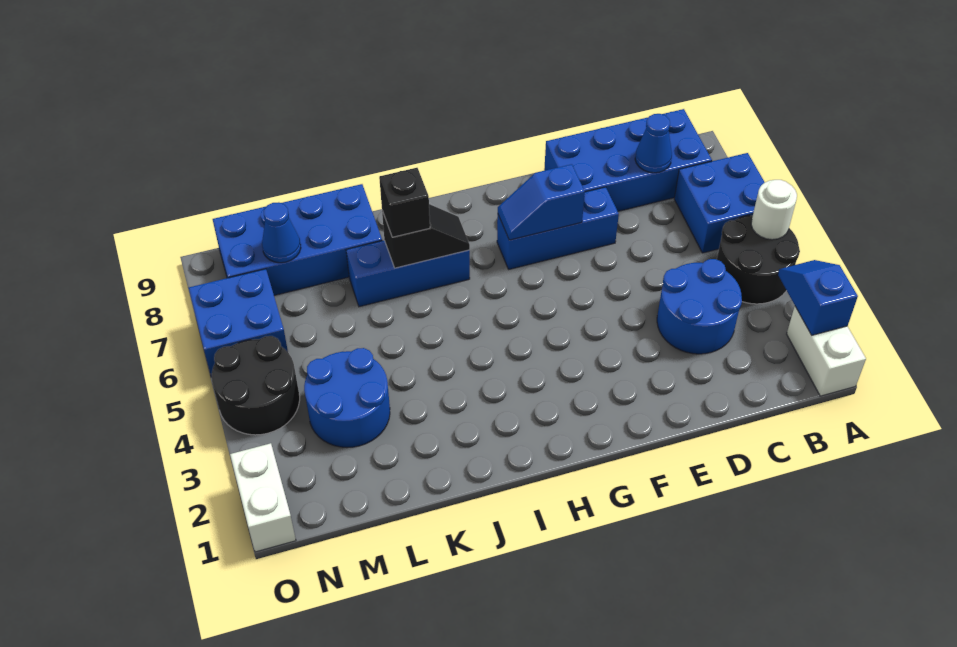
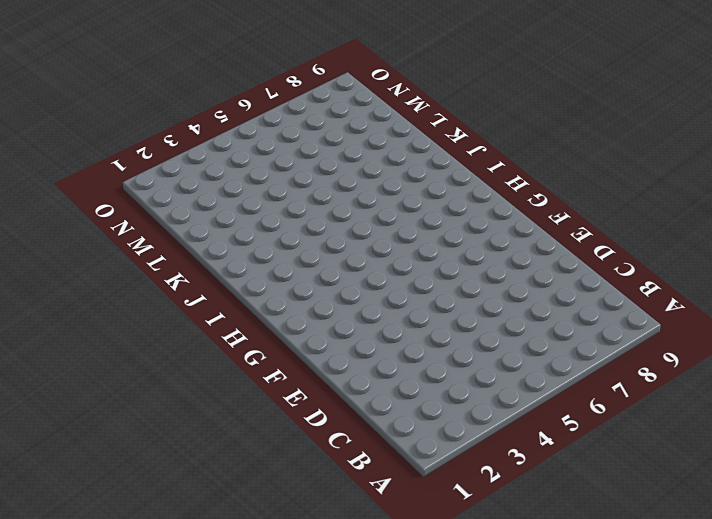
none -> white 1x2 brick [787,307,866,396]
none -> black 2x2 round brick [717,215,800,304]
none -> blue 2x2 brick [674,153,765,253]

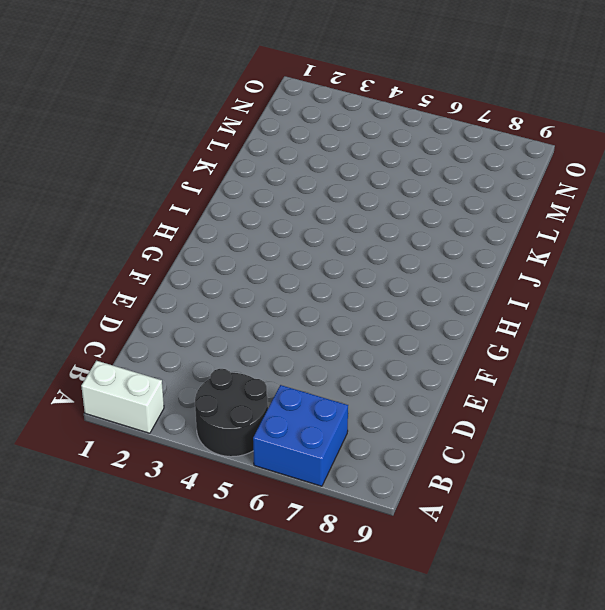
none -> blue 2x4 brick [544,109,712,211]
none -> blue 2x2 round brick [657,259,742,354]
none -> blue 1x3 brick [497,187,619,269]

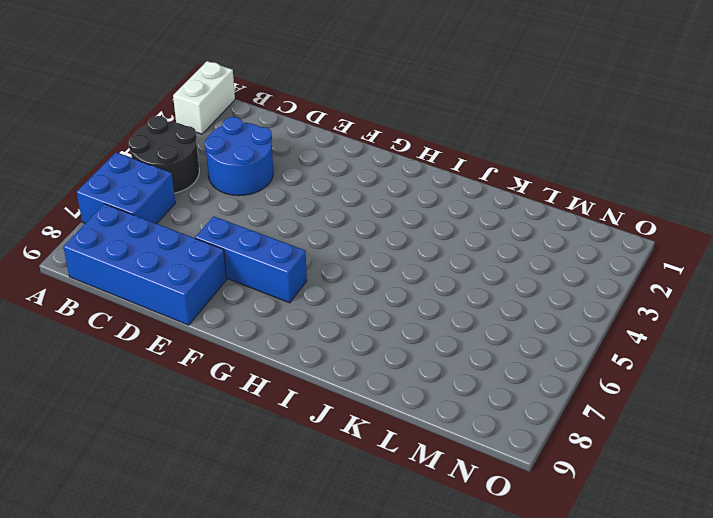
none -> blue 1x3 brick [346,240,470,307]
none -> blue 2x4 brick [213,184,382,295]
none -> blue 2x2 round brick [304,348,390,448]

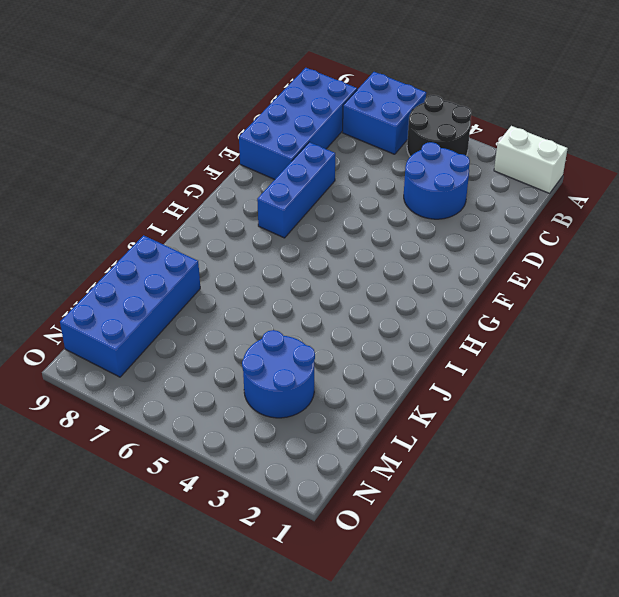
none -> blue 1x3 brick [346,240,470,307]
none -> black 2x2 round brick [212,336,300,435]
none -> blue 2x2 brick [189,269,288,377]

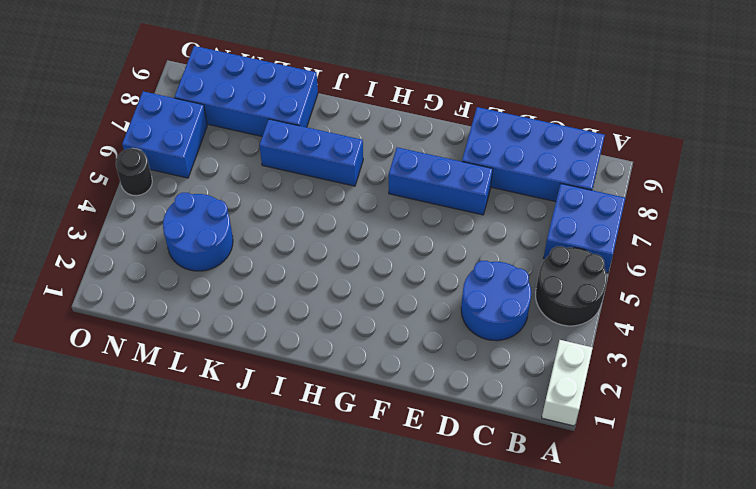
black 1x1 round brick [116,148,152,196] -> black 2x2 round brick [212,336,300,435]
none -> white 1x2 brick [230,443,296,552]
none -> blue 1x2 slope [778,260,858,335]
none -> white 1x1 round brick [751,180,797,240]

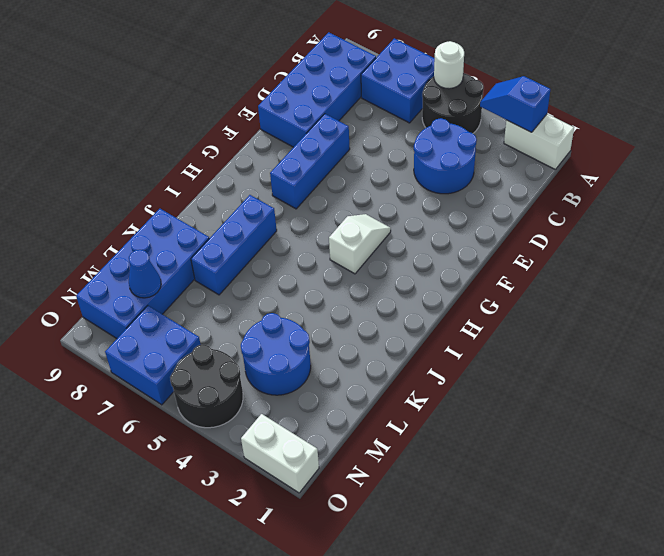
white 1x2 slope [329,214,391,274] -> none
none -> blue 1x1 cone [635,114,672,173]
none -> blue 1x2 slope [498,164,585,240]
none -> black 1x2 slope [382,204,470,268]

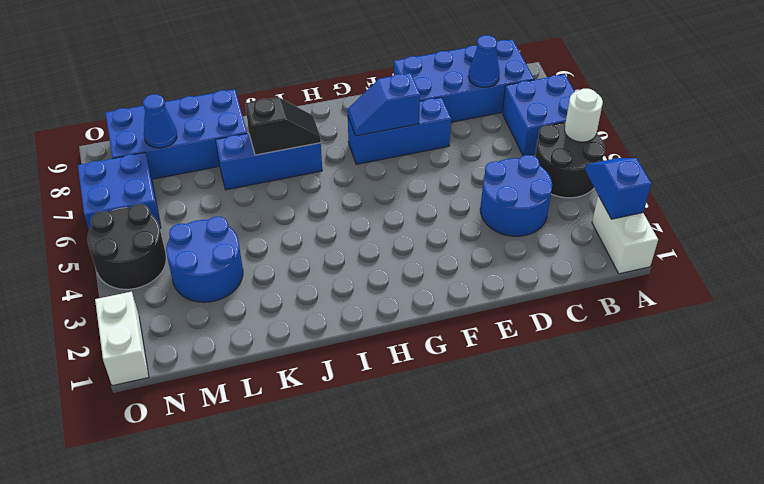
none -> black 1x1 brick [379,168,430,237]

